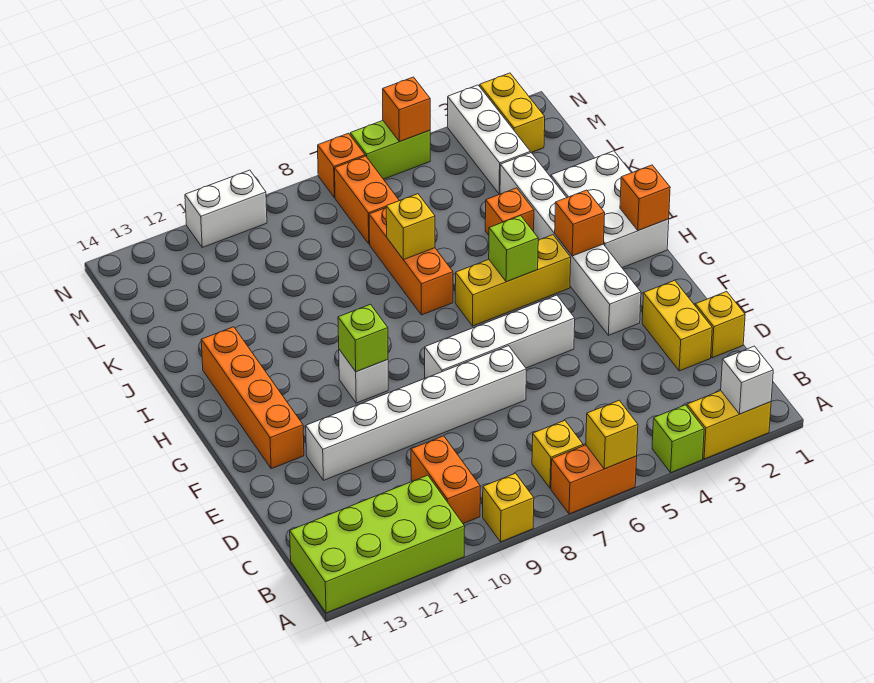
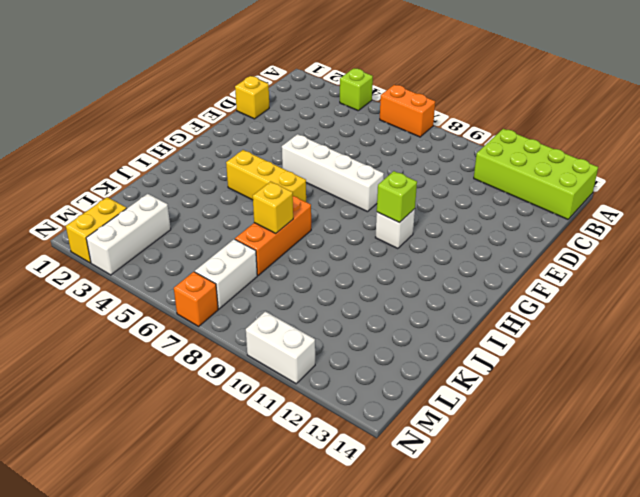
white 1x2 brick [195,239,257,309] -> orange 1x2 brick [335,156,399,244]
none -> yellow 1x2 brick [687,391,771,459]
none -> yellow 1x1 brick [483,473,534,542]
none -> yellow 1x1 brick [532,420,583,488]
none -> orange 1x2 brick [411,436,480,524]

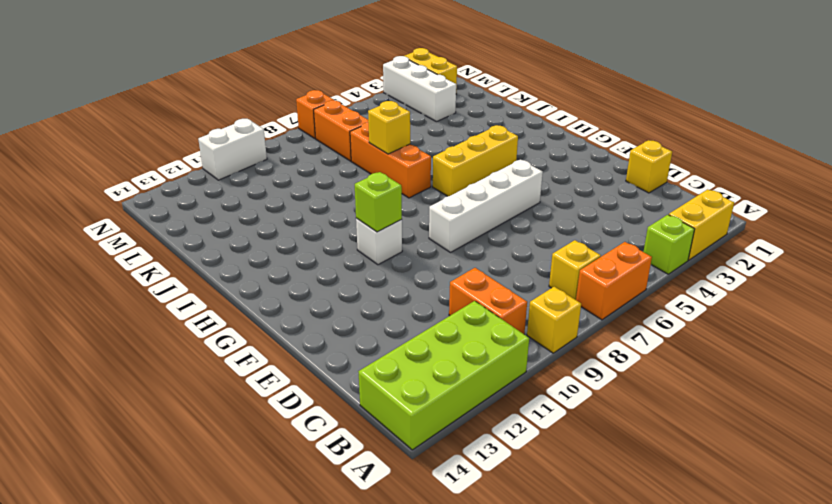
none -> yellow 1x2 brick [642,280,712,371]
none -> white 1x6 brick [306,346,526,480]
none -> white 1x6 brick [500,153,641,335]
none -> orange 1x4 brick [201,327,304,469]

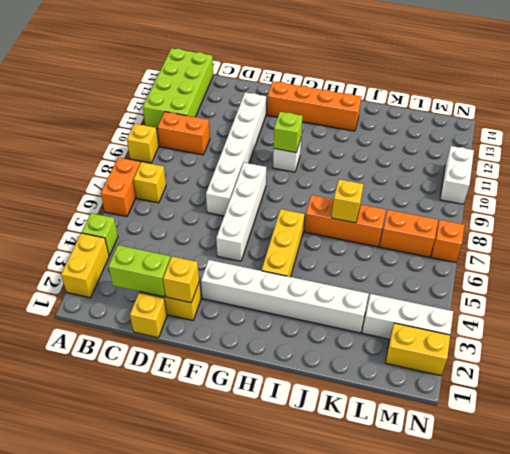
lime 1x2 brick [108,245,171,297] -> lime 1x2 brick turned to [350,121,430,179]
yellow 1x1 brick [163,257,199,303] -> yellow 1x1 brick moved to [586,400,638,469]
none -> white 2x3 brick [551,151,669,268]
none -> orange 1x1 brick [485,188,534,235]
none -> white 1x1 brick [721,346,773,414]
none -> orange 1x1 brick [620,165,670,231]

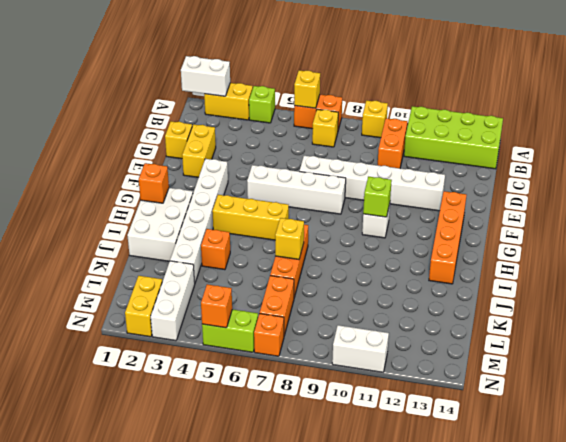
white 1x2 brick [181,56,230,96] -> white 1x1 brick [721,346,773,414]
none -> orange 1x1 brick [555,190,605,256]
none -> lime 1x1 brick [489,215,538,282]

